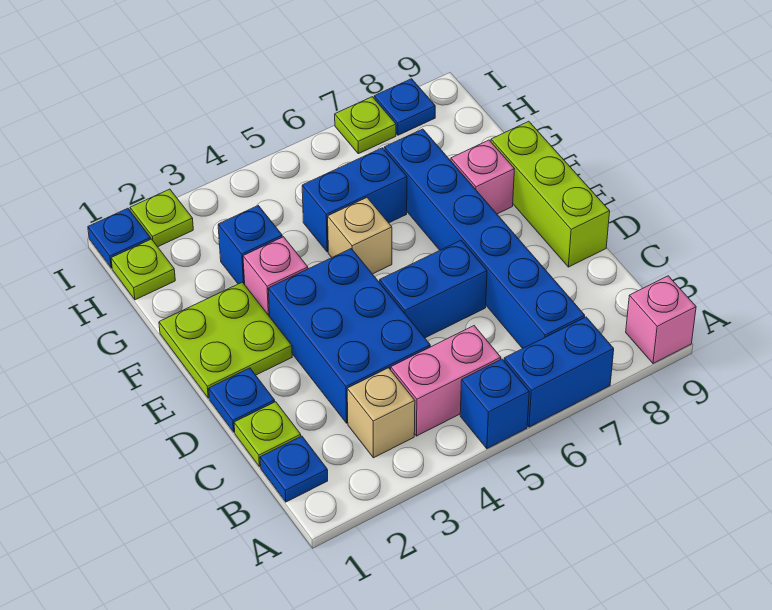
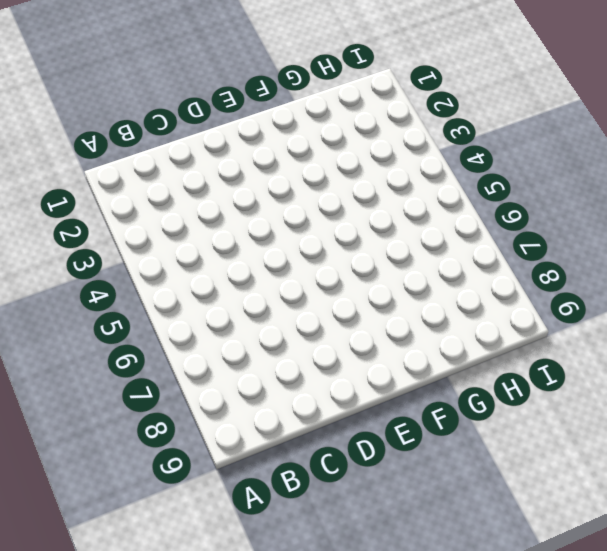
none -> blue 1x1 brick [460,359,529,449]
none -> blue 1x2 brick [504,317,614,427]
none -> pink 1x1 brick [626,276,696,363]

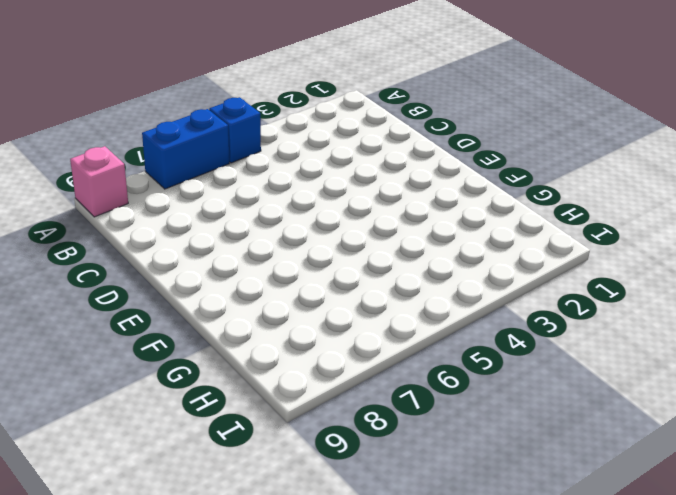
none -> blue 1x1 plate [260,436,328,502]
none -> tan 1x1 brick [347,368,415,458]
none -> pink 1x2 brick [391,326,501,436]

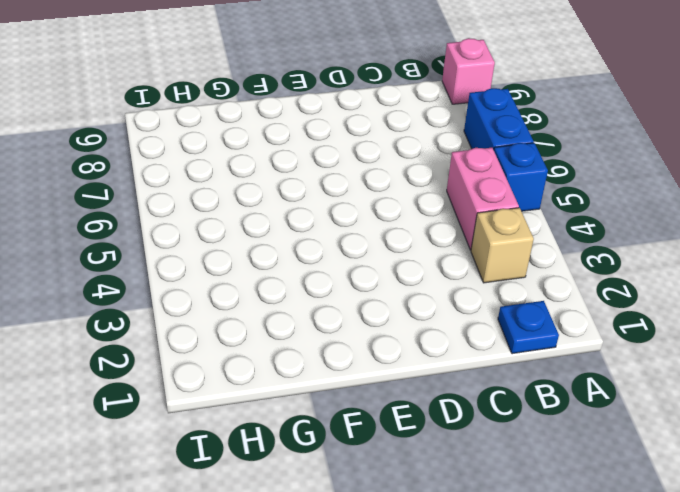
none -> blue 1x6 brick [384,129,585,348]
none -> lime 1x1 plate [234,402,301,467]
none -> blue 2x3 brick [268,249,430,423]

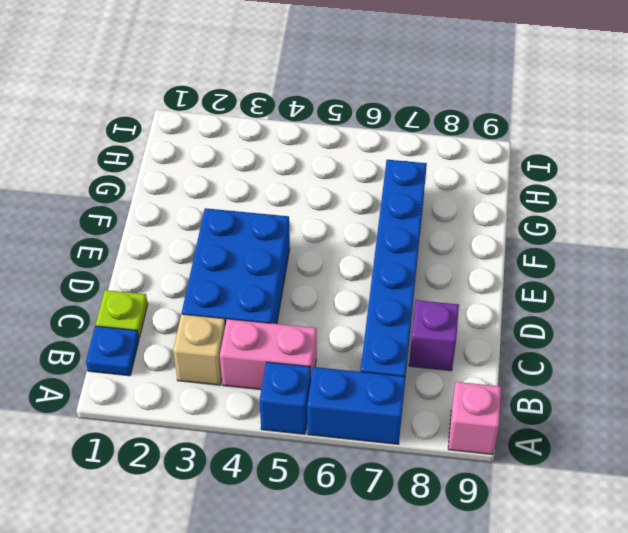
purple 1x1 brick [409,300,459,371] -> none
none -> blue 1x1 plate [209,368,275,432]
none -> blue 1x2 brick [380,240,487,338]
none -> lime 1x3 brick [491,121,610,267]

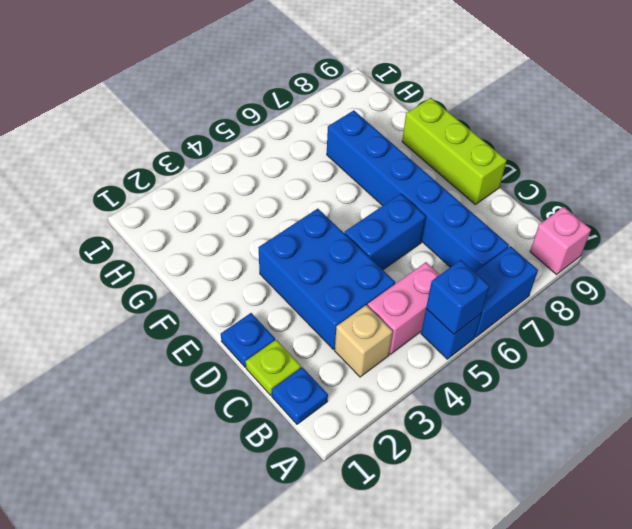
blue 1x1 brick [426,260,489,334] -> blue 1x1 brick moved to [218,206,282,285]
none -> lime 2x2 plate [159,282,292,398]
none -> pink 1x1 brick [243,237,308,317]
none -> tan 1x1 brick [328,198,392,274]

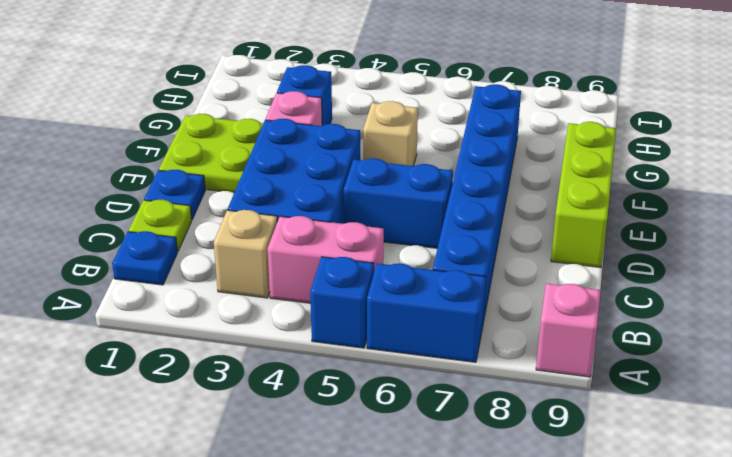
none -> pink 1x1 brick [451,140,514,214]
none -> blue 1x2 brick [302,148,407,252]
none -> lime 1x1 plate [111,239,175,300]

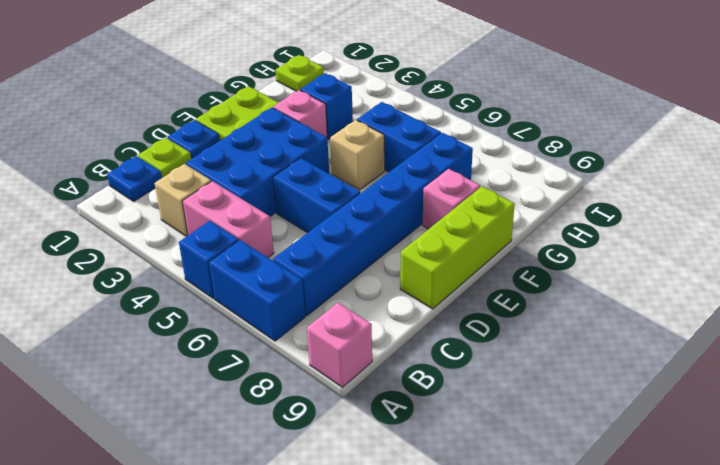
none -> blue 1x1 plate [88,208,151,268]
none -> lime 1x1 plate [130,189,193,247]
none -> lime 1x1 plate [335,97,396,154]

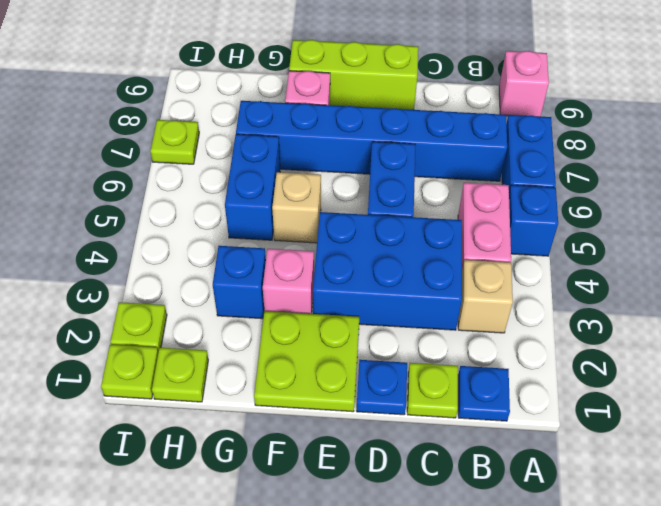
lime 1x1 plate [101,345,158,399] -> blue 1x1 plate [88,208,151,268]
none -> blue 1x1 plate [374,79,435,135]

